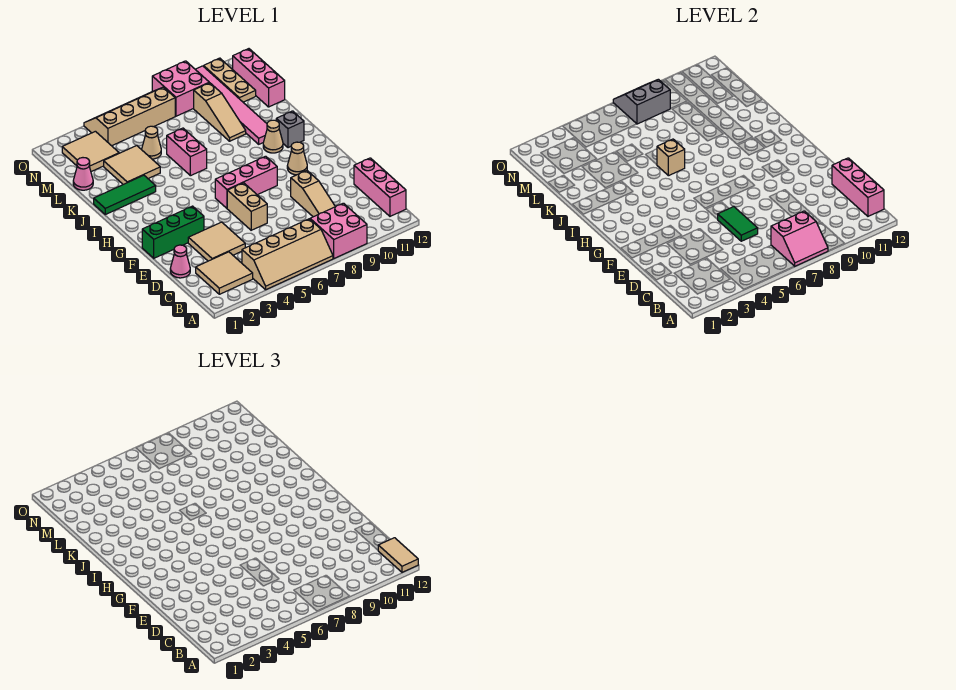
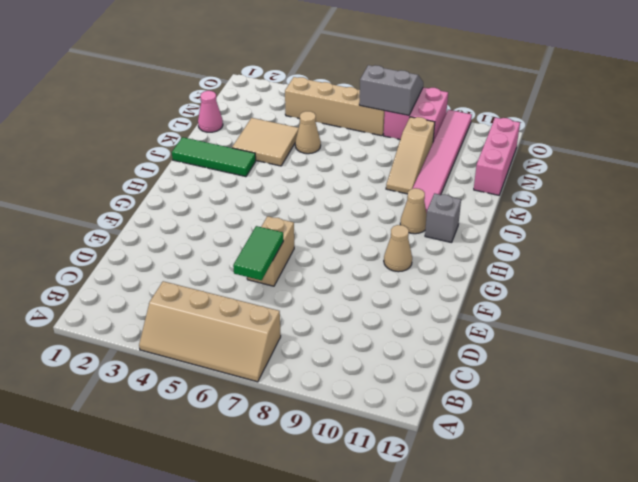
none -> pink 2x2 brick [310,203,367,258]
none -> tan 2x2 tile [196,252,253,294]
none -> pink 1x3 brick [354,158,406,216]
none -> tan 1x3 slope [291,171,335,217]

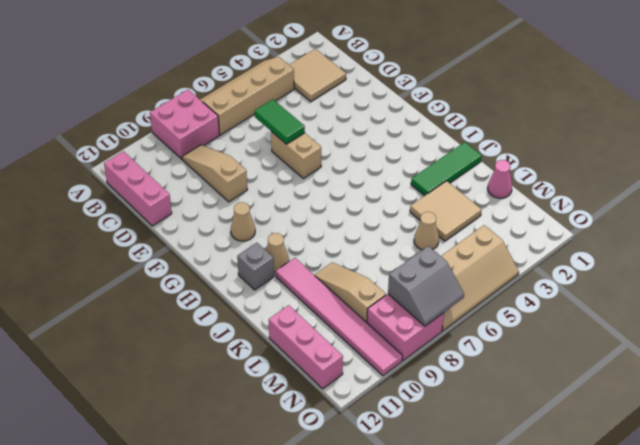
none -> pink 1x1 cone [170,245,190,278]
none -> tan 2x2 tile [188,222,245,261]
none -> green 1x3 brick [142,206,204,258]
none -> pink 1x3 brick [215,156,277,208]

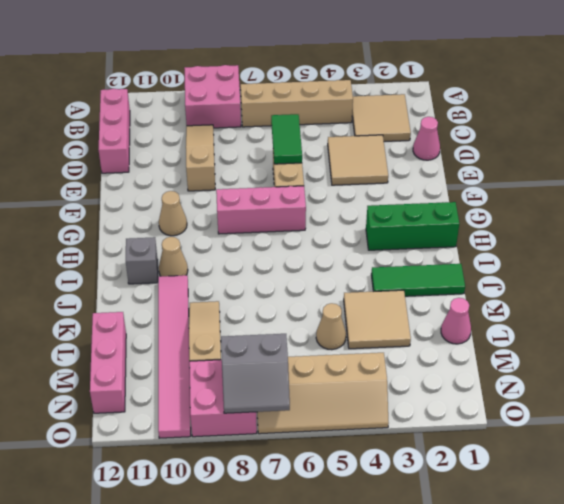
green 1x3 brick [366,202,459,250] -> green 1x3 brick moved to [142,206,204,258]
none -> pink 1x2 brick [167,128,207,176]
none -> tan 2x2 tile [62,131,119,172]
none -> tan 1x3 plate [204,58,256,102]
none -> pink 2x2 slope [771,211,828,266]

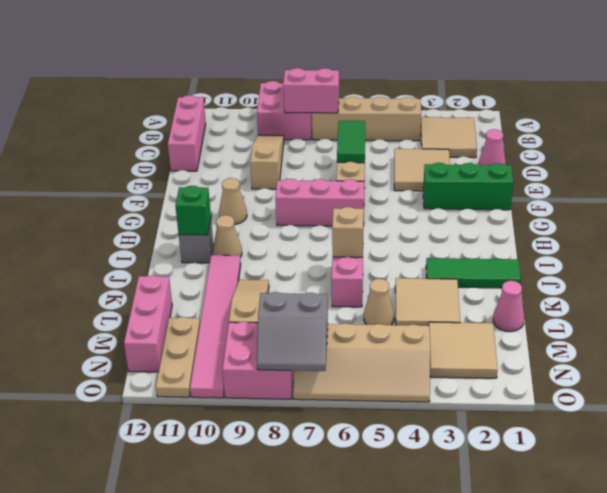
green 1x1 brick [175,186,211,235] -> none
none -> pink 1x3 brick [832,158,884,216]
none -> tan 1x2 tile [378,538,418,573]

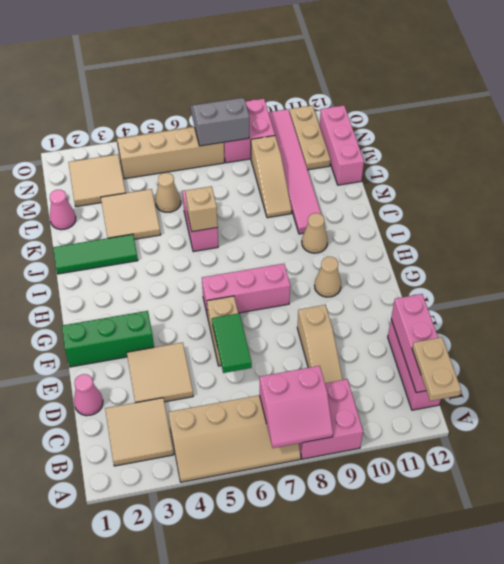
tan 1x2 plate [412,337,461,401] -> tan 1x2 tile [378,538,418,573]
none -> grey 1x1 brick [276,111,304,148]

